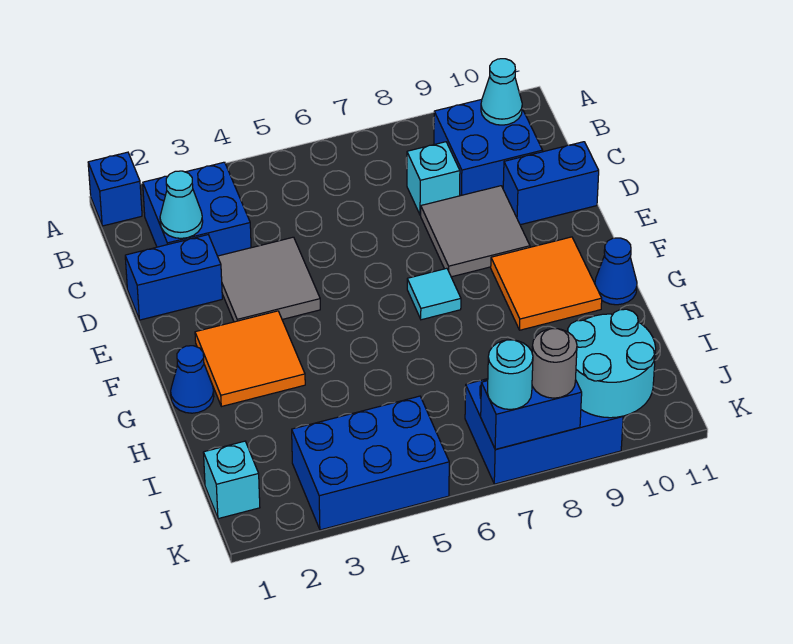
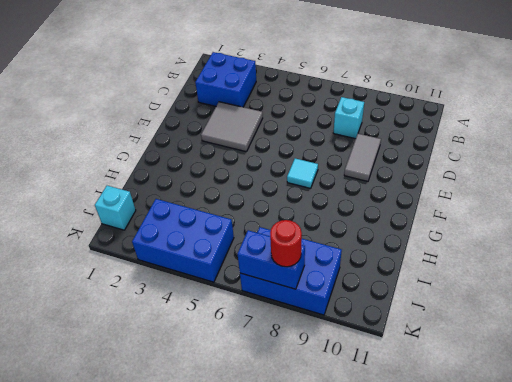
grey 1x2 tile [344,134,381,181] -> grey 2x2 tile [421,186,530,277]
red 1x1 round brick [270,220,302,267] -> grey 1x1 round brick [532,329,577,398]
none -> blue 1x1 brick [88,152,142,226]
none -> blue 2x2 brick [434,99,543,196]
none -> blue 1x2 brick [125,235,222,320]

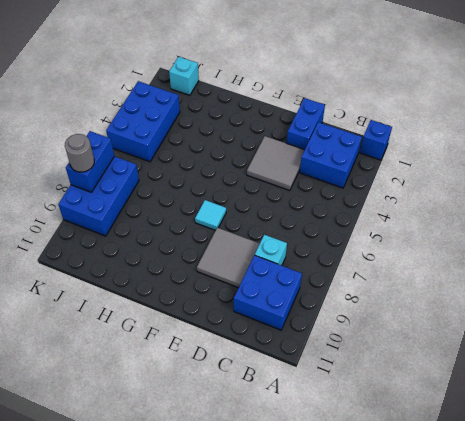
none -> blue 1x2 brick [503,142,599,225]
none -> orange 2x2 tile [195,311,305,407]
none -> orange 2x2 tile [491,237,602,330]

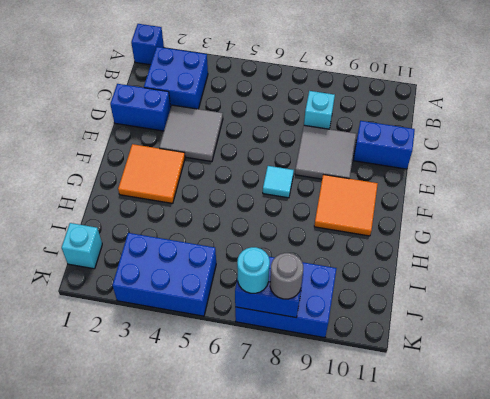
none -> blue 2x2 brick [434,99,543,196]
none -> blue 1x1 cone [171,346,214,413]
none -> blue 1x1 cone [595,238,637,305]

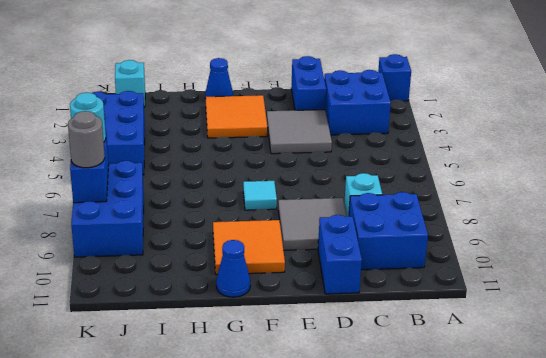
none -> cyan 1x1 cone [481,59,522,125]
none -> cyan 1x1 cone [160,171,203,238]
none -> cyan 2x2 round brick [568,309,656,418]

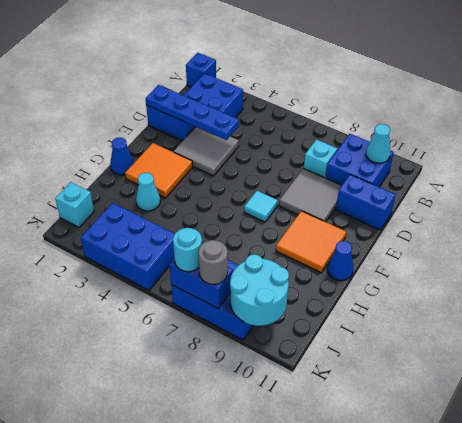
blue 1x4 plate [146,85,239,140] -> none
cyan 1x1 cone [136,173,160,211] -> cyan 1x1 cone moved to [160,171,203,238]

